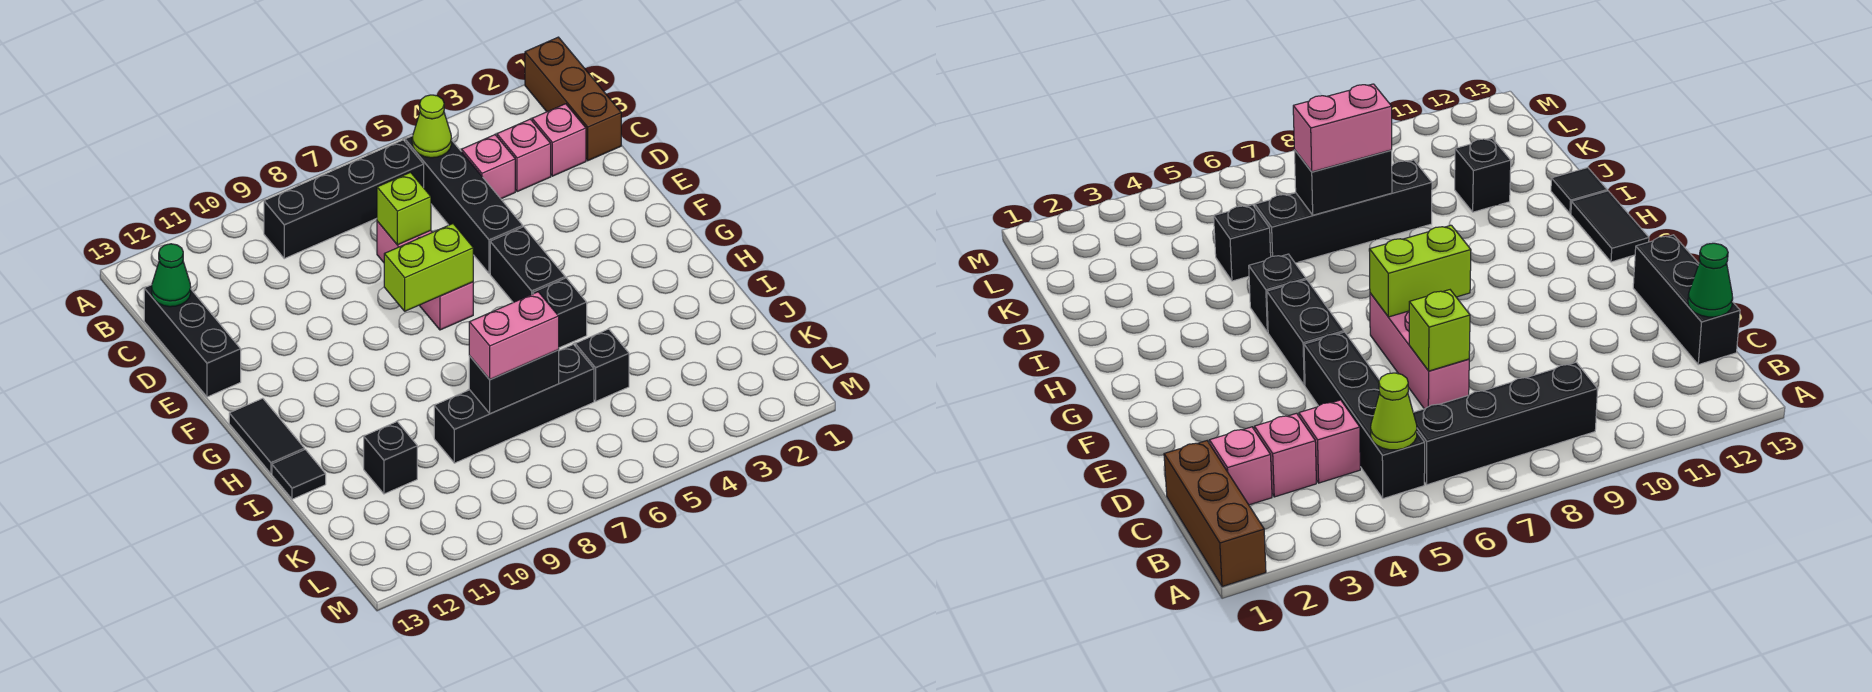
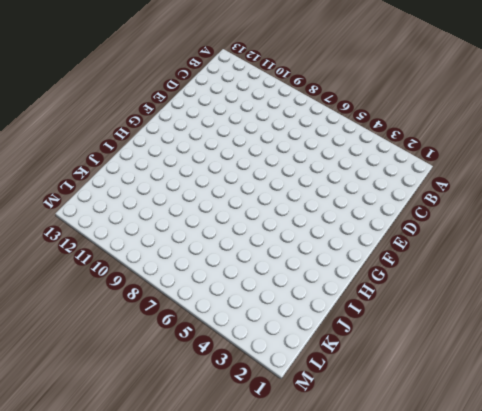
none -> brown 1x3 brick [525,37,621,161]
none -> black 1x4 brick [405,136,523,274]
none -> black 1x4 brick [264,140,424,259]

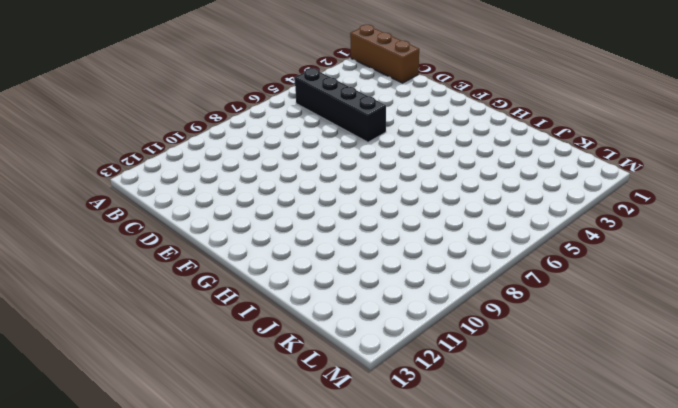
none -> black 1x4 brick [264,140,424,259]
none -> pink 1x1 brick [532,104,586,176]
none -> pink 1x1 brick [497,119,551,192]

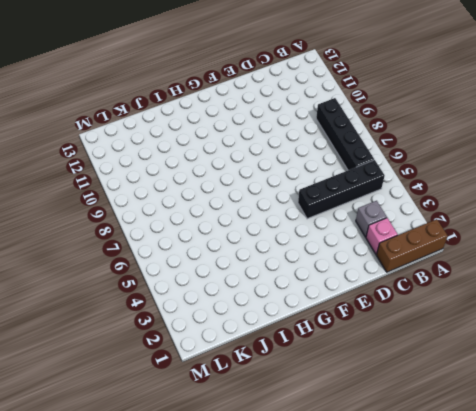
grey 1x1 brick [356,201,387,237] -> pink 1x1 brick [497,119,551,192]
none -> pink 1x1 brick [462,135,515,199]
none -> black 1x3 brick [144,285,241,397]
none -> pink 1x3 brick [377,221,473,330]

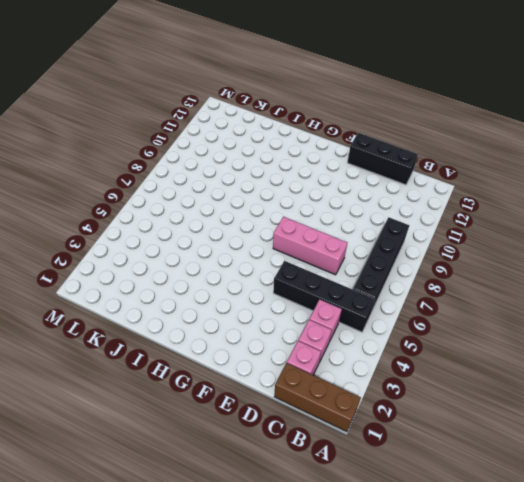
none -> black 1x2 brick [490,227,565,302]
none -> black 1x2 tile [229,398,304,474]
none -> black 1x1 brick [533,278,587,348]

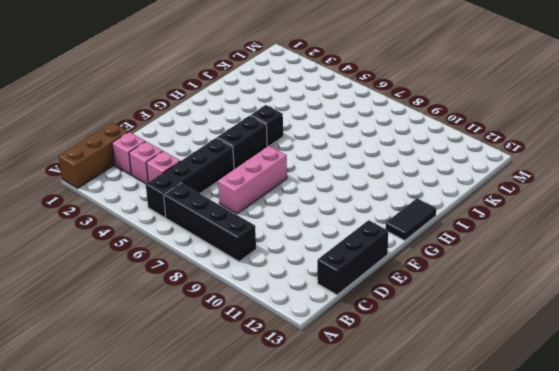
none -> black 1x1 tile [272,450,326,499]
none -> black 1x1 brick [575,329,629,401]
none -> black 1x4 brick [434,344,594,463]

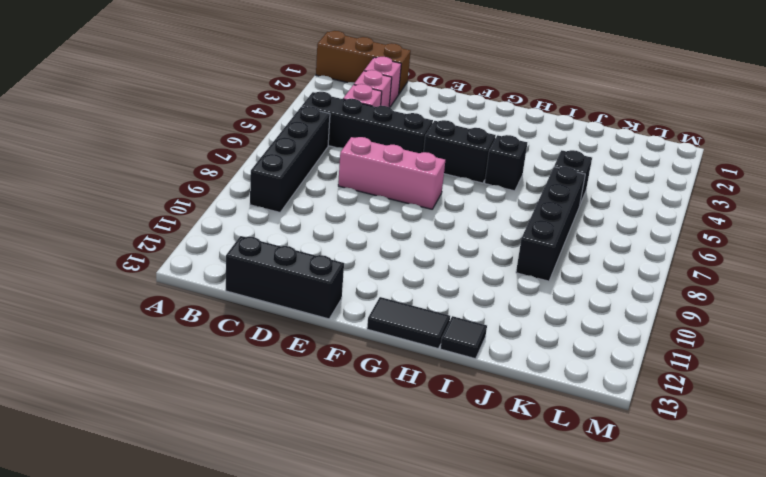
none -> black 1x1 brick [364,422,417,494]
none -> lime 1x1 cone [412,95,452,158]
none -> green 1x1 cone [152,244,191,307]

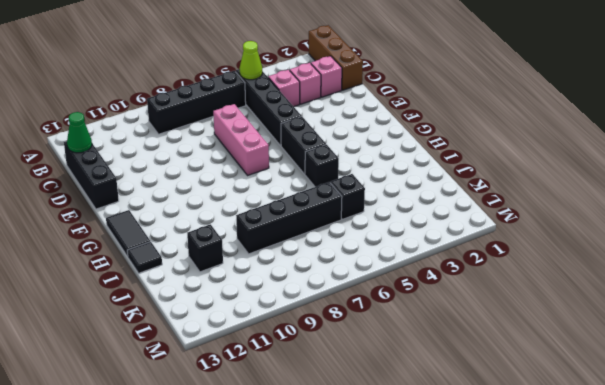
none -> lime 1x1 brick [377,172,431,245]
none -> lime 1x2 brick [384,224,473,311]
none -> black 1x2 brick [469,350,559,414]

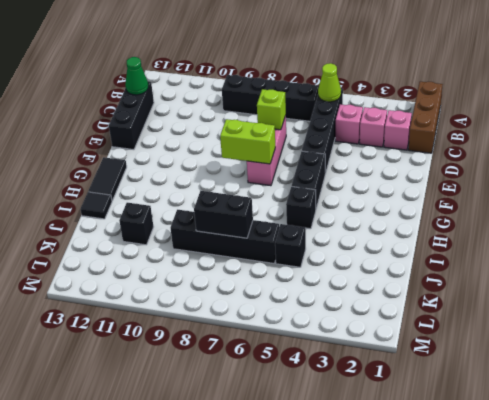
none -> pink 1x2 brick [469,292,559,380]

